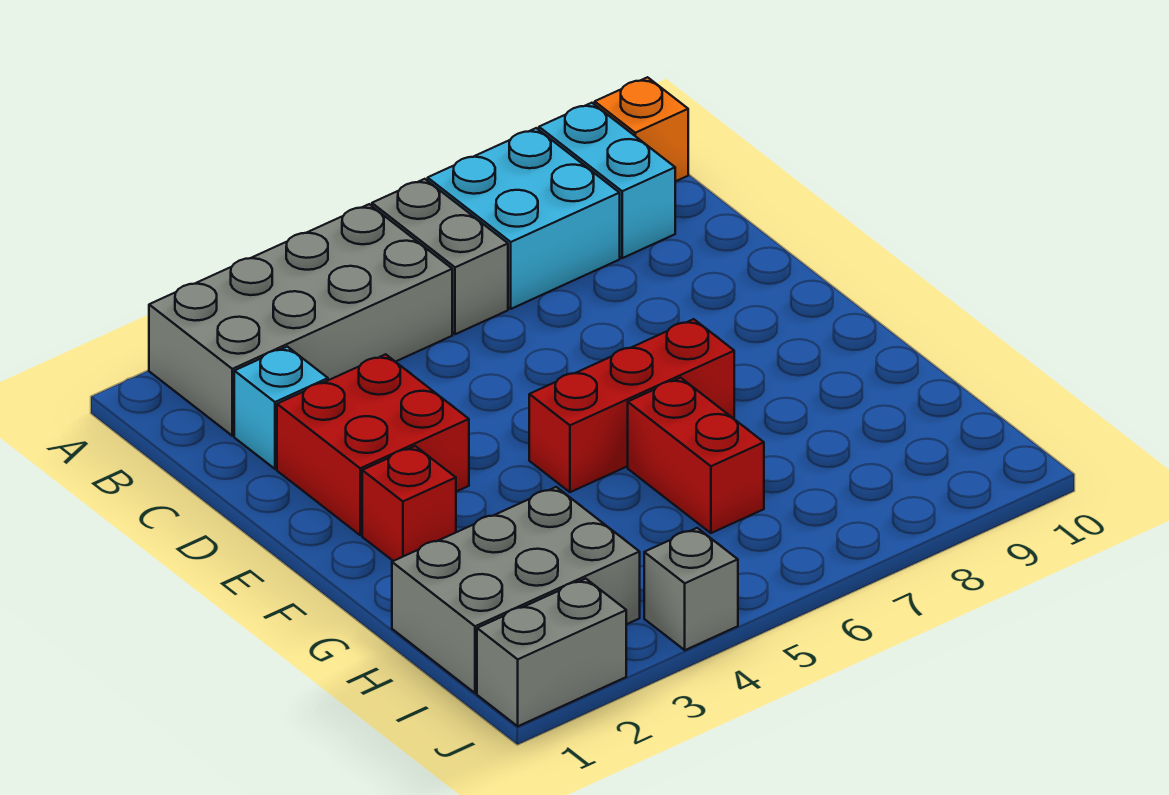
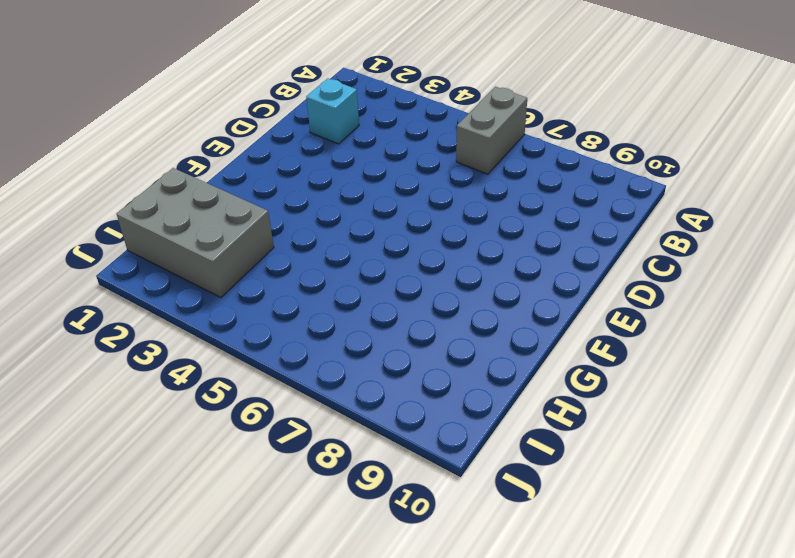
none -> grey 2x4 brick [149,204,452,436]
none -> cyan 2x2 brick [428,128,620,309]
none -> cyan 1x2 brick [539,103,675,258]

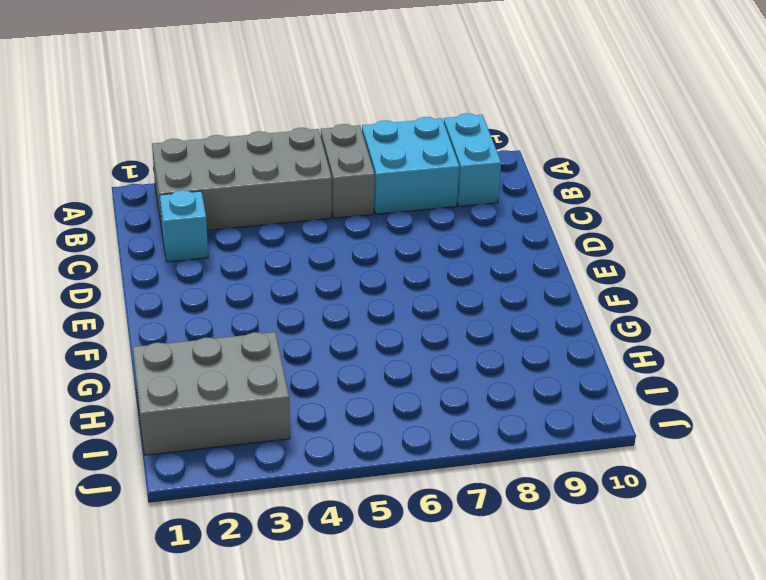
none -> orange 1x1 brick [595,77,688,182]
none -> red 2x2 brick [277,354,469,535]
none -> red 1x1 brick [362,446,456,561]

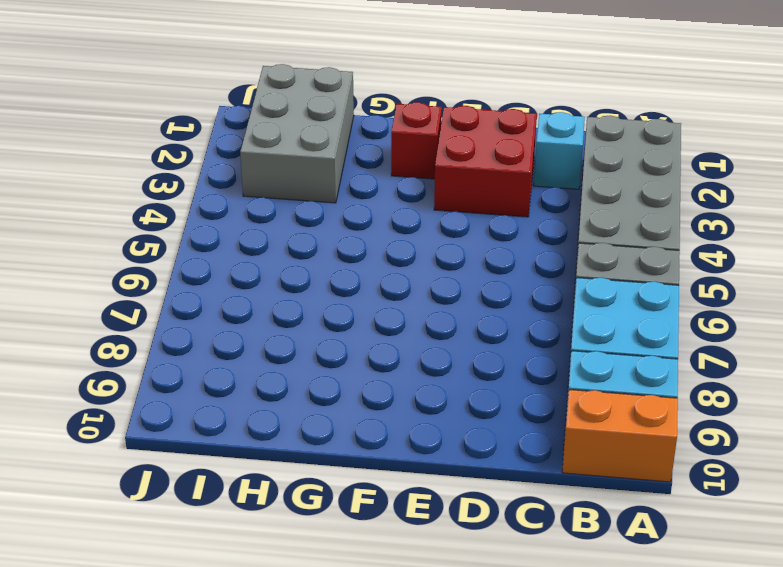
orange 1x2 brick [562,390,678,482] -> orange 1x1 brick [595,77,688,182]
none -> red 1x3 brick [529,319,734,492]
none -> red 1x2 brick [628,378,764,533]
none -> grey 1x2 brick [477,579,626,726]

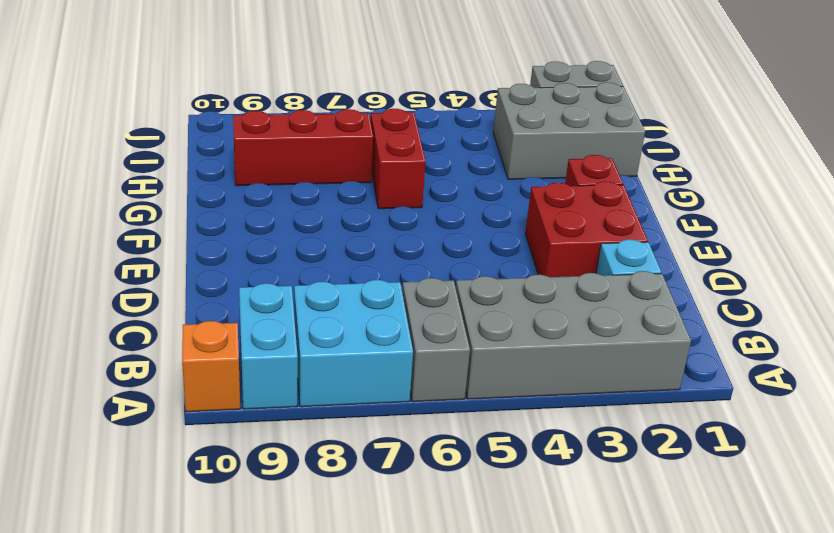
red 1x3 brick [233,109,373,186] -> red 1x3 brick moved to [529,319,734,492]
none -> grey 1x1 brick [644,528,738,650]

